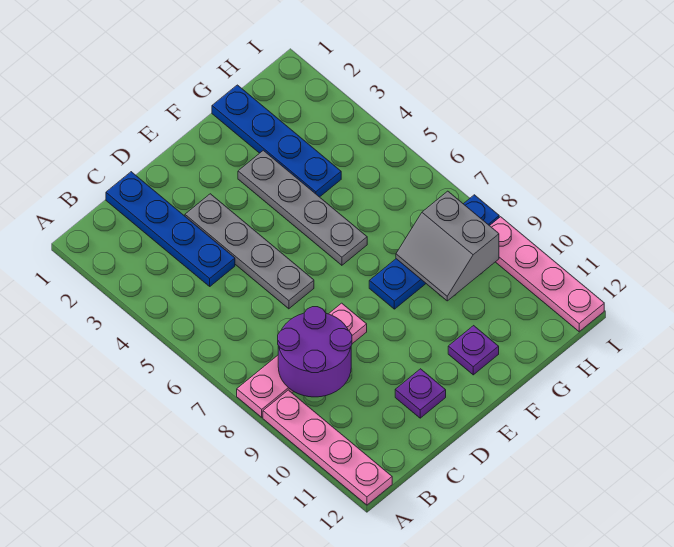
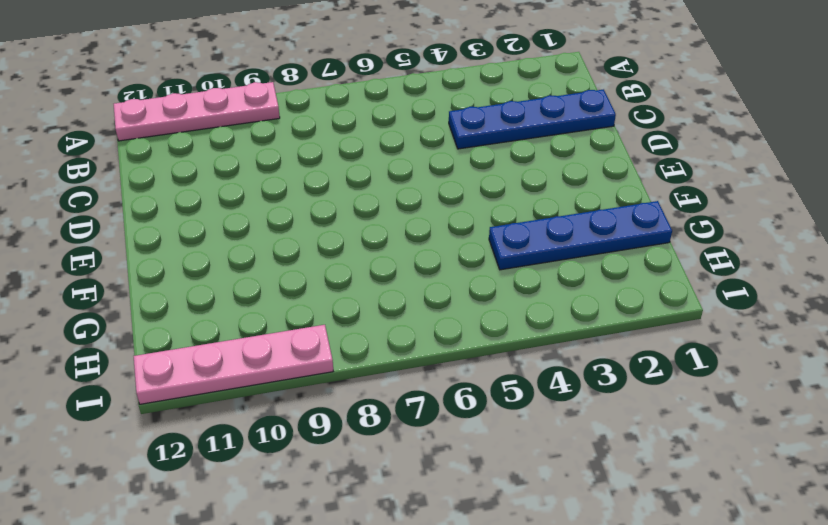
none -> pink 1x4 plate [237,303,367,417]
none -> grey 1x4 plate [185,194,314,309]
none -> purple 1x1 plate [395,369,446,418]

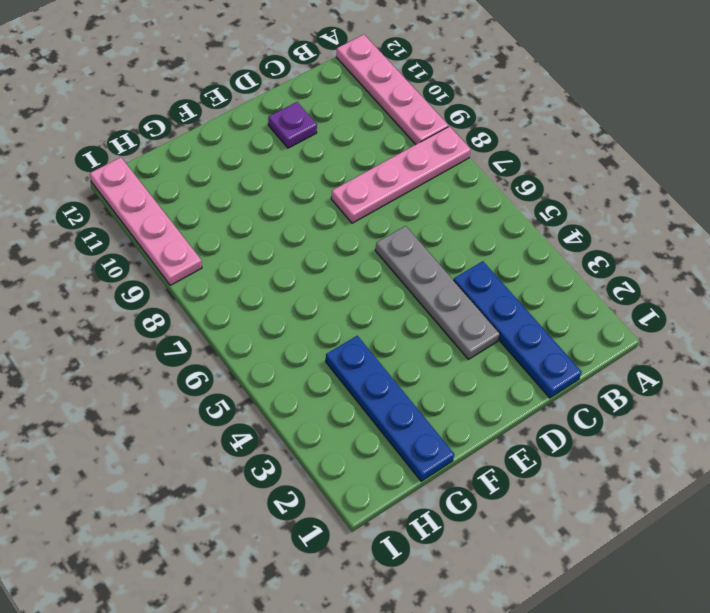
none -> grey 1x4 plate [238,150,367,265]
none -> blue 1x4 plate [369,195,499,309]
none -> purple 1x1 plate [448,326,499,375]

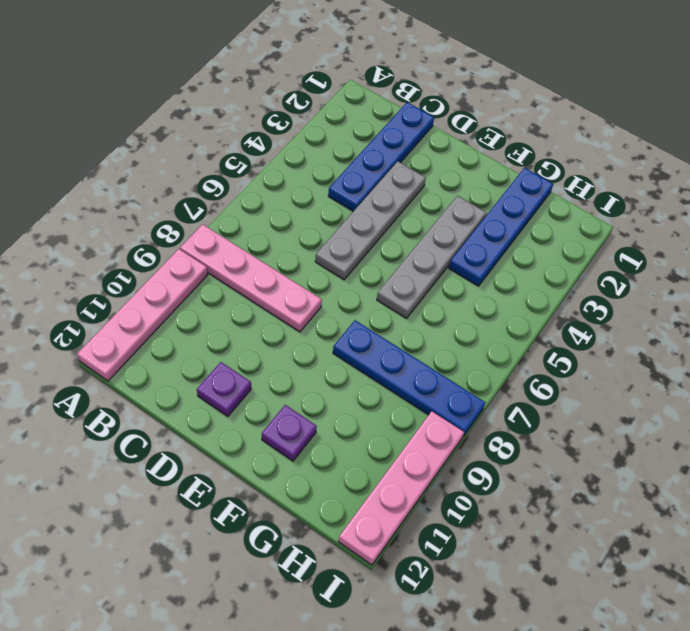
none -> purple 2x2 round brick [278,307,352,397]
none -> grey 2x2 slope [396,191,499,301]

